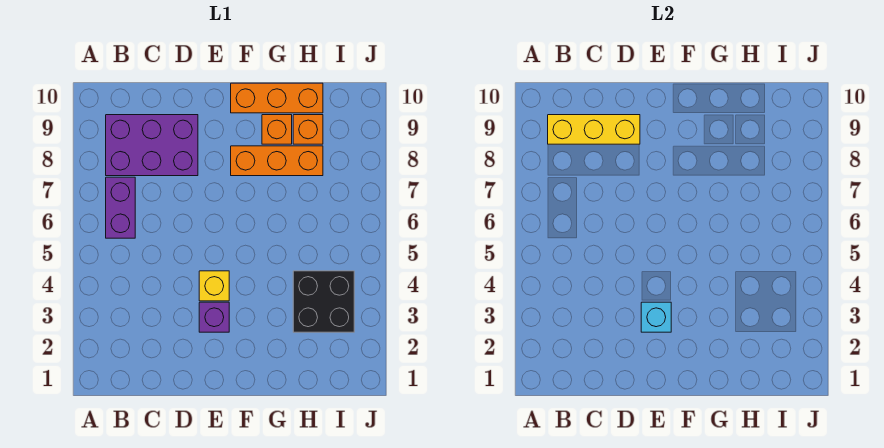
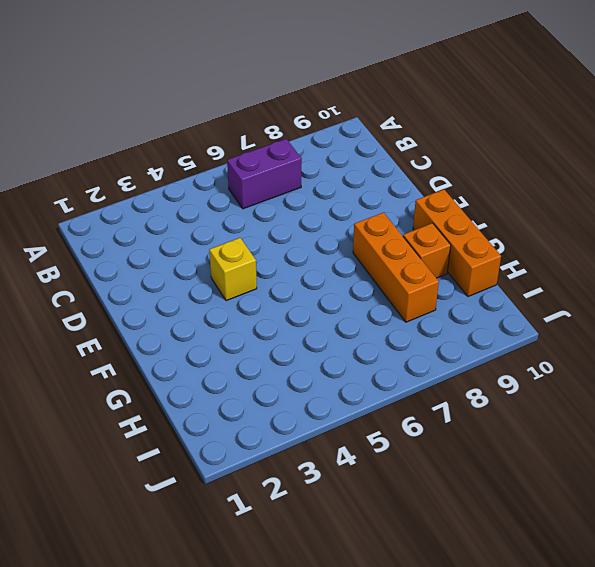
none -> purple 2x3 brick [106,115,198,176]
none -> purple 1x1 brick [199,302,229,332]

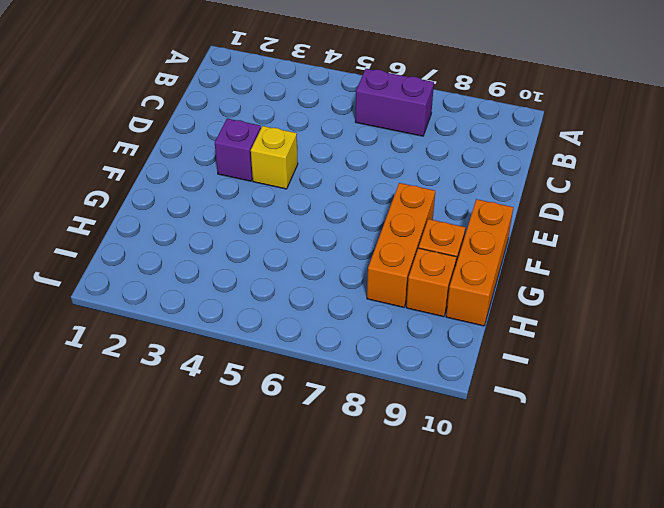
none -> purple 2x3 brick [106,115,198,176]
none -> black 2x2 brick [293,271,354,332]

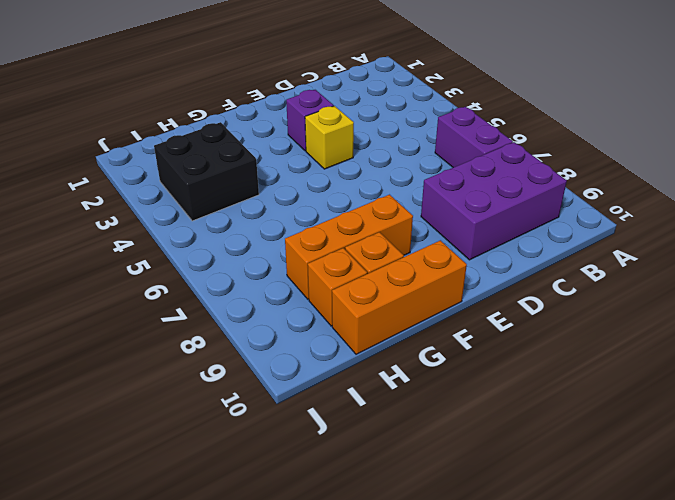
none -> yellow 1x3 brick [548,115,640,144]
none -> cyan 1x1 brick [641,302,671,332]

